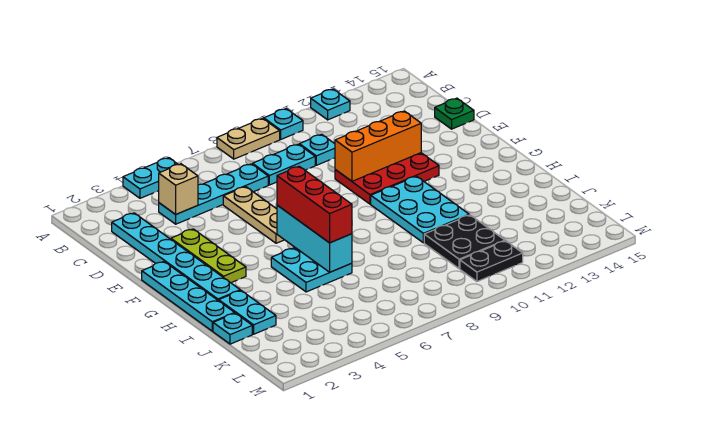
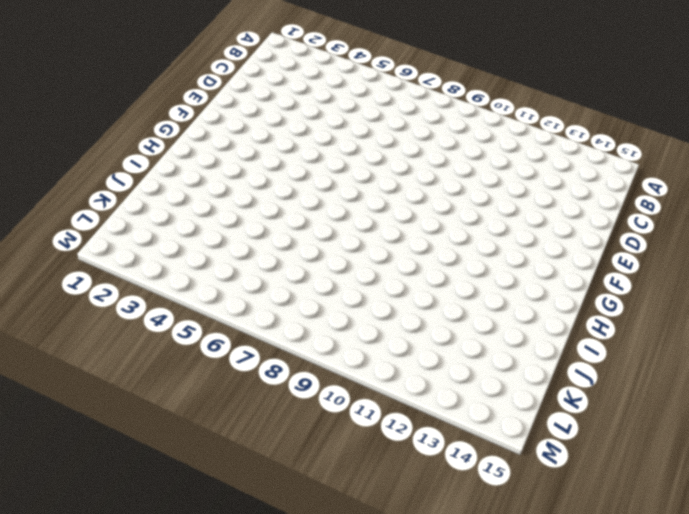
none -> cyan 1x2 plate [123,158,177,198]
none -> tan 1x2 plate [217,118,280,159]
none -> cyan 1x1 plate [264,109,303,139]

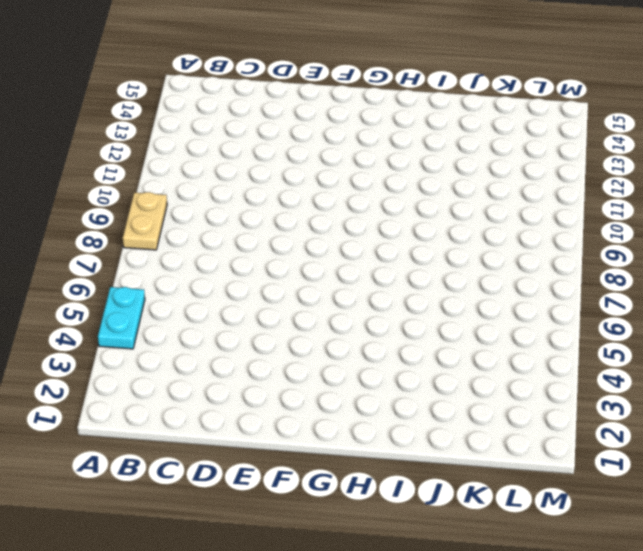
none -> cyan 1x1 plate [264,109,303,139]
none -> cyan 1x1 plate [311,89,350,120]
none -> cyan 1x6 plate [112,213,240,301]

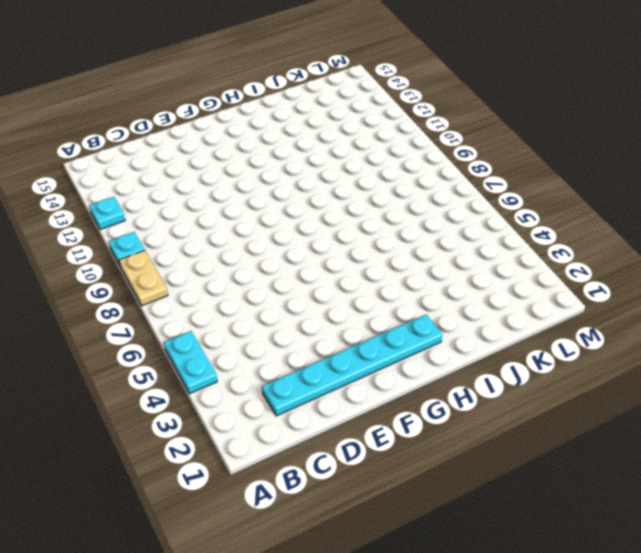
none -> cyan 1x4 plate [159,164,268,224]
none -> cyan 1x2 plate [253,144,315,185]
none -> cyan 1x1 plate [299,134,335,165]

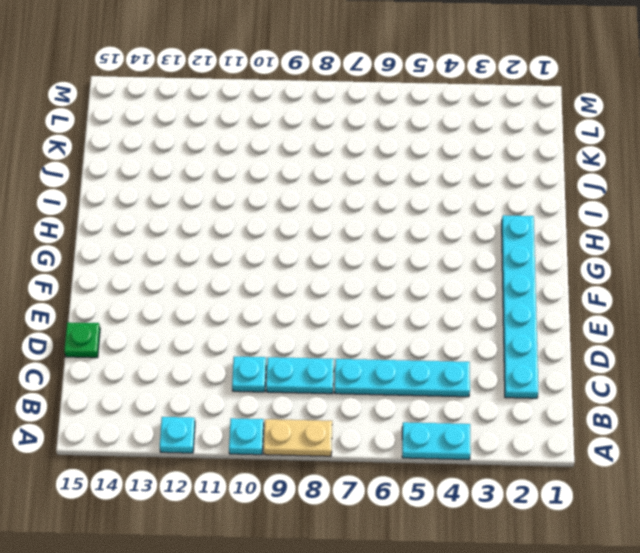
none -> tan 1x3 plate [223,187,284,243]
none -> lime 1x3 plate [171,229,246,283]
none -> red 2x3 plate [335,153,439,204]

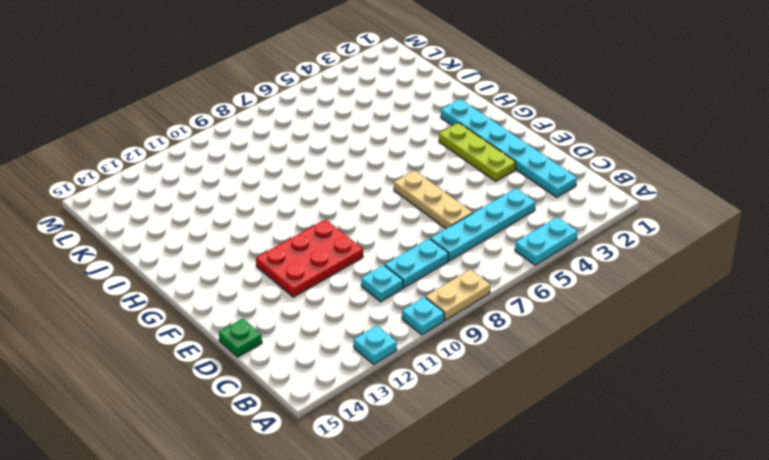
none -> cyan 1x4 plate [142,262,234,331]
none -> cyan 2x3 plate [371,176,469,243]
none -> cyan 2x2 plate [271,248,352,292]

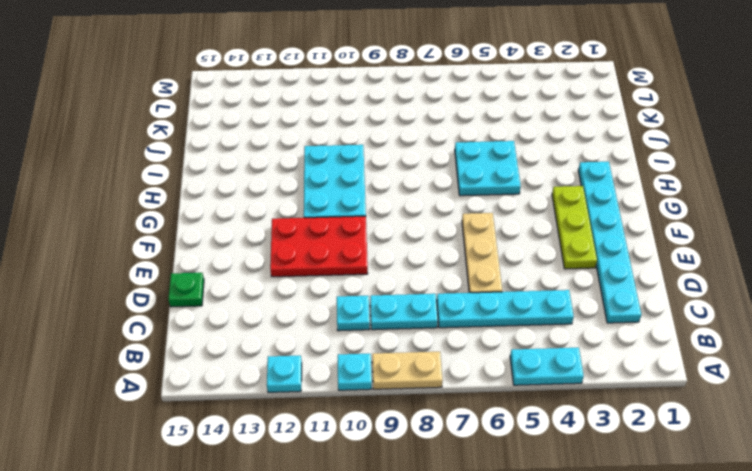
none -> cyan 1x4 plate [142,262,234,331]
none -> cyan 1x2 plate [219,290,276,334]
none -> cyan 1x1 plate [213,313,252,344]

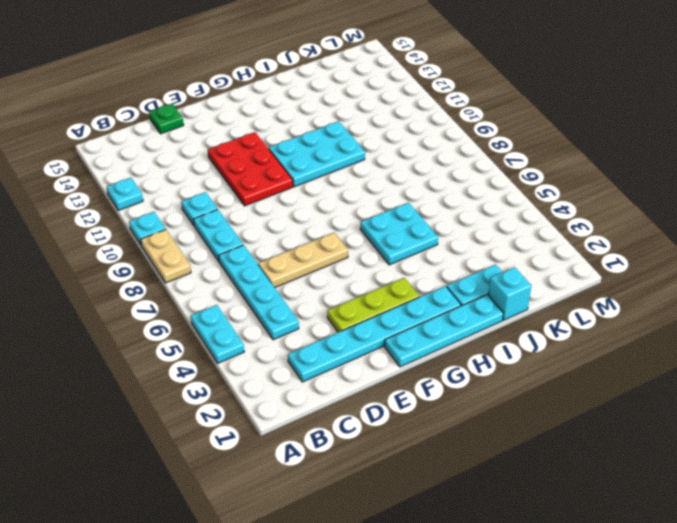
cyan 1x1 brick [488,267,531,320] -> cyan 1x1 plate [213,313,252,344]
none -> black 2x2 plate [424,215,505,269]
none -> black 1x2 plate [460,241,523,281]
none -> tan 1x1 brick [159,164,198,214]

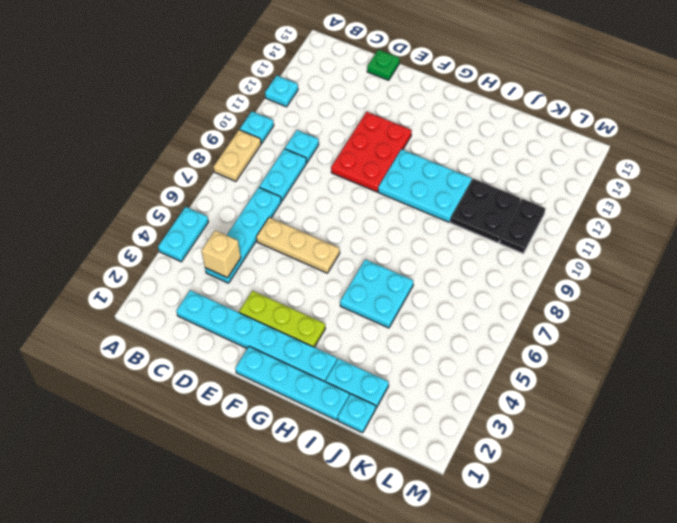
none -> orange 1x3 brick [335,111,421,181]
none -> cyan 1x3 brick [277,205,352,272]
none -> red 1x3 brick [277,166,352,243]

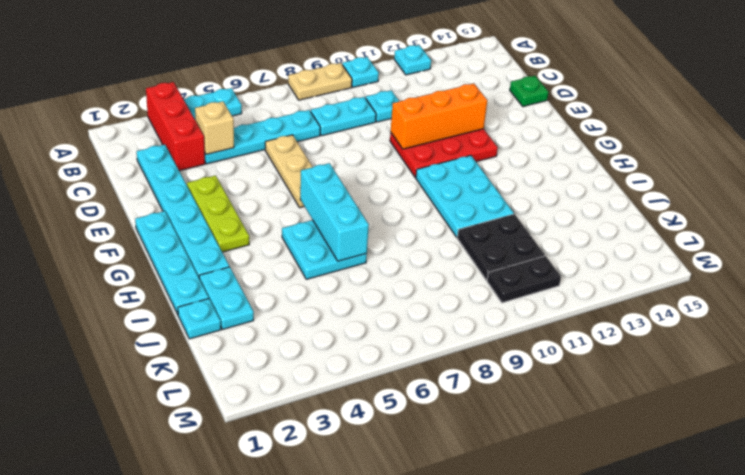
red 1x3 brick [146,82,205,171] -> red 1x3 brick moved to [277,166,352,243]

